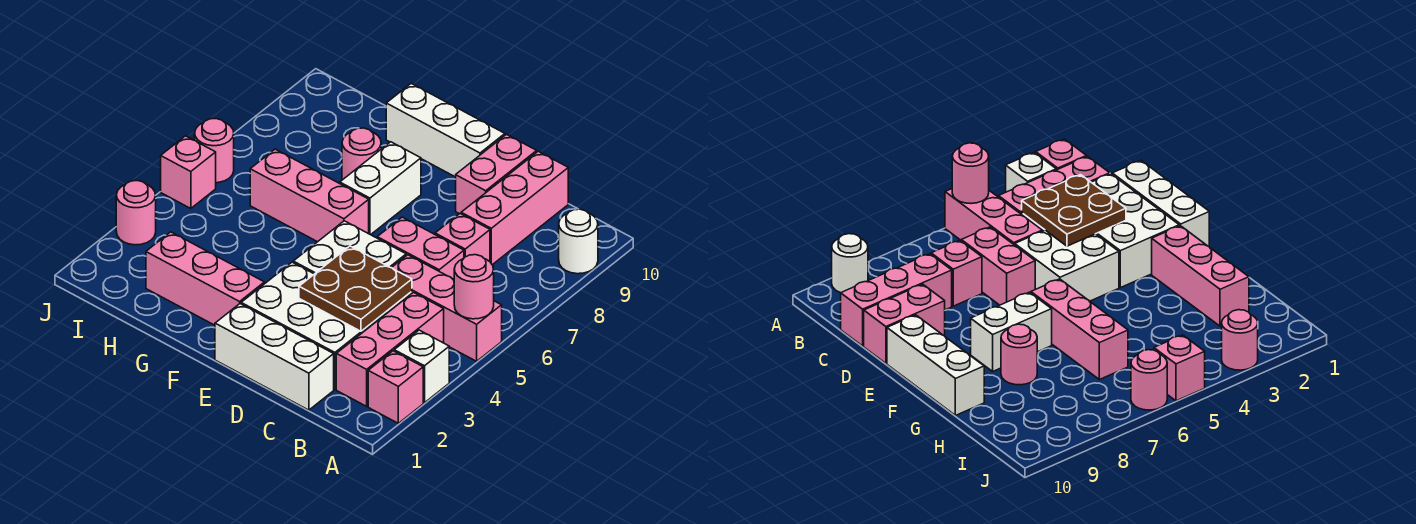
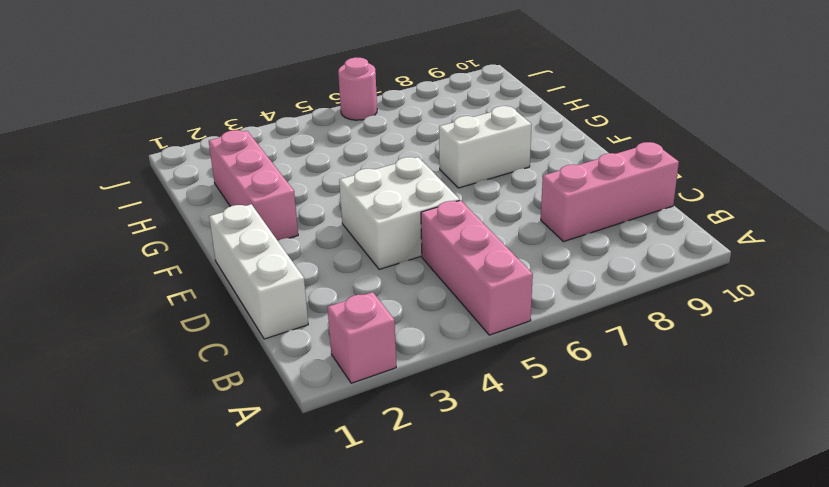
none -> white 1x1 brick [394,330,449,403]
none -> white 1x1 round brick [559,209,598,274]
none -> pink 1x3 brick [336,293,444,406]

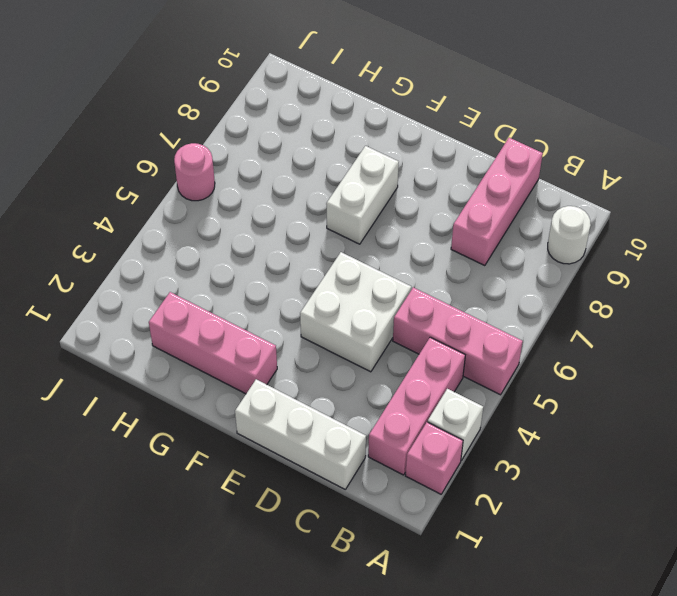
none -> white 2x3 brick [241,262,386,389]
none -> pink 1x2 brick [377,217,464,279]
none -> pink 1x1 brick [435,214,490,262]

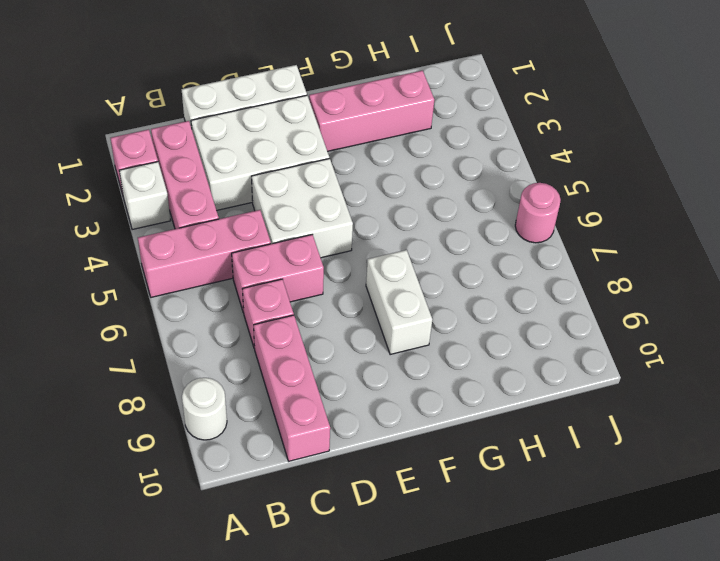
none -> pink 1x2 brick [456,134,537,214]
none -> white 1x3 brick [386,84,505,177]
none -> pink 1x3 brick [250,149,369,242]

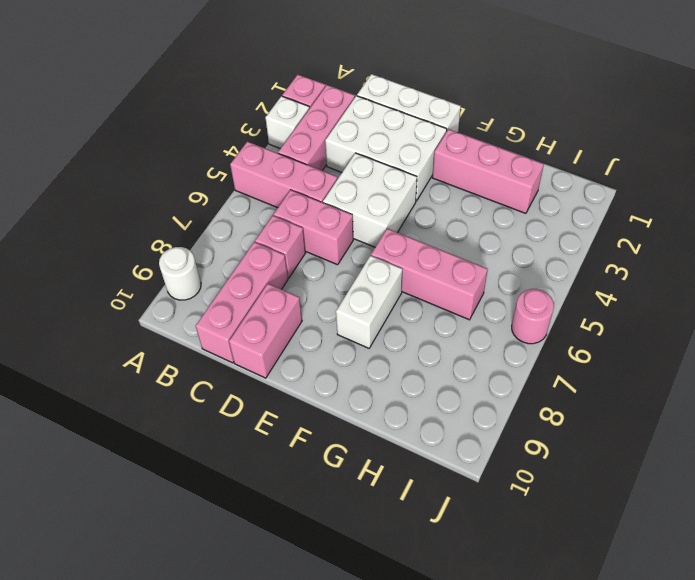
none -> white 1x3 brick [386,84,505,177]
none -> pink 1x1 round brick [342,128,381,180]
none -> pink 1x1 round brick [116,181,156,245]

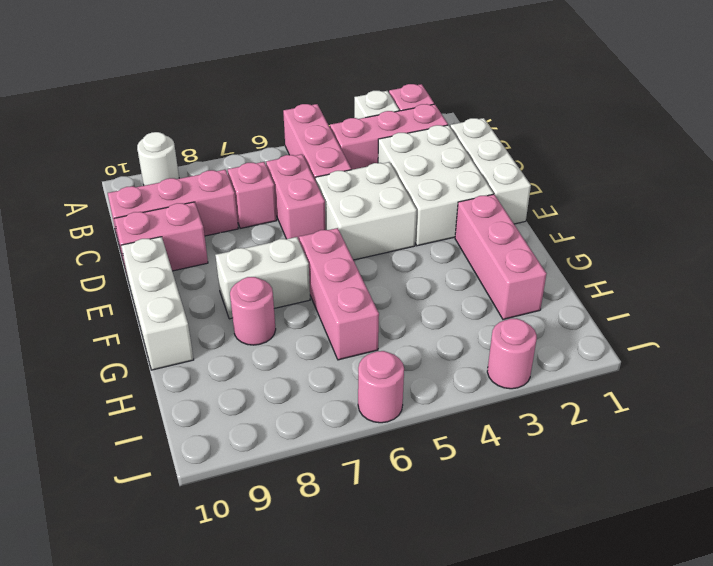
none -> pink 1x1 brick [161,136,216,209]
none -> pink 1x1 round brick [454,255,494,319]
none -> brown 2x2 plate [299,246,412,331]

